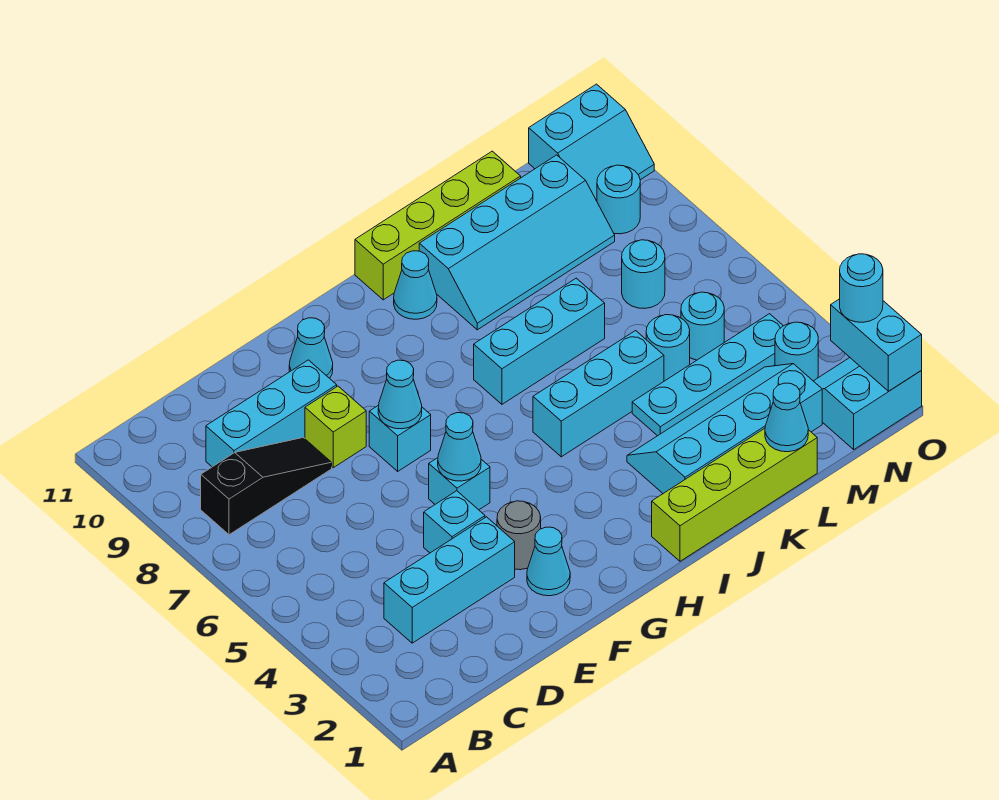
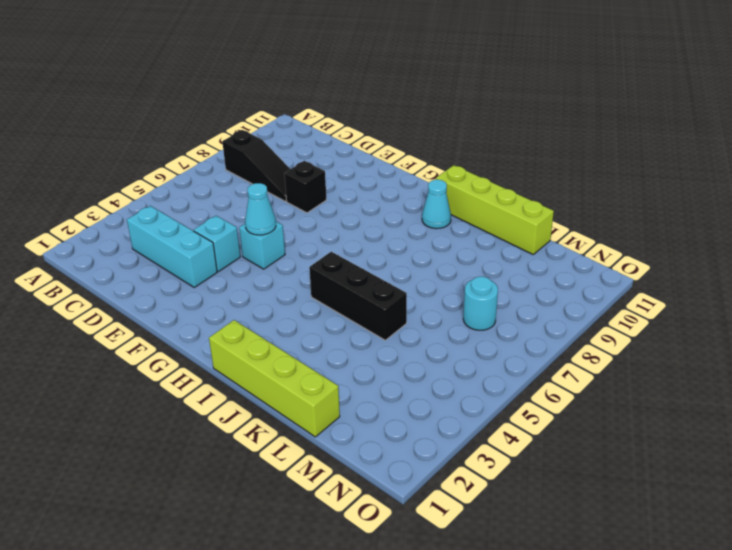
black 1x1 brick [284,161,326,213] -> lime 1x1 brick [305,386,366,468]
black 1x3 brick [309,252,407,340] -> cyan 1x3 brick [533,331,664,457]
none -> cyan 1x3 brick [206,360,337,467]
none -> cyan 1x1 cone [527,527,570,596]
none -> grey 1x1 round brick [497,501,541,570]
none -> cyan 1x1 brick [369,405,431,471]

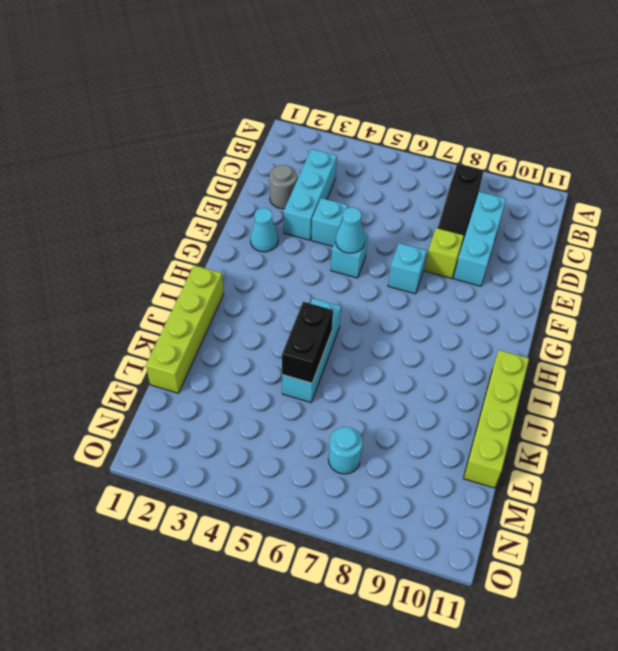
grey 1x1 round brick [269,165,297,209] -> grey 1x1 round brick moved to [497,501,541,570]
black 1x2 brick [282,302,333,383] -> none
none -> cyan 1x1 cone [289,318,333,378]
none -> cyan 1x3 brick [474,278,605,404]
none -> cyan 1x1 cone [394,251,437,319]
none -> cyan 2x4 slope [627,364,822,493]

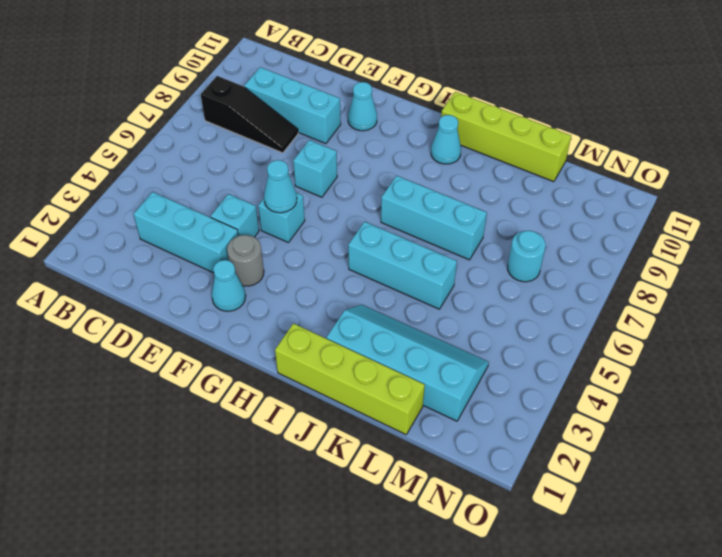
none -> lime 1x1 brick [305,386,366,468]
none -> cyan 2x4 slope [419,155,615,330]
none -> cyan 1x4 plate [632,314,783,436]
none -> cyan 1x1 round brick [646,315,690,381]

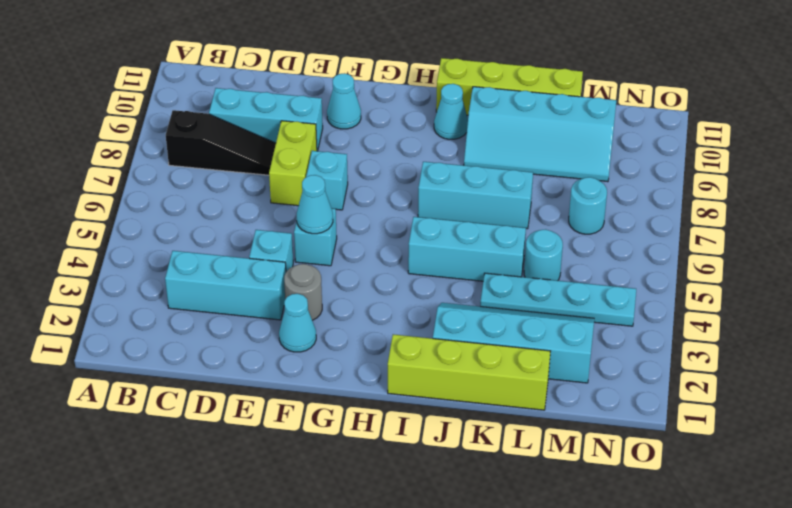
lime 1x2 brick [269,121,317,206] -> lime 1x1 brick [305,386,366,468]
none -> cyan 1x1 round brick [681,292,724,360]
none -> cyan 2x2 slope [814,358,922,449]
none -> cyan 1x1 round brick [775,322,818,381]
none -> cyan 1x1 round brick [597,165,640,234]

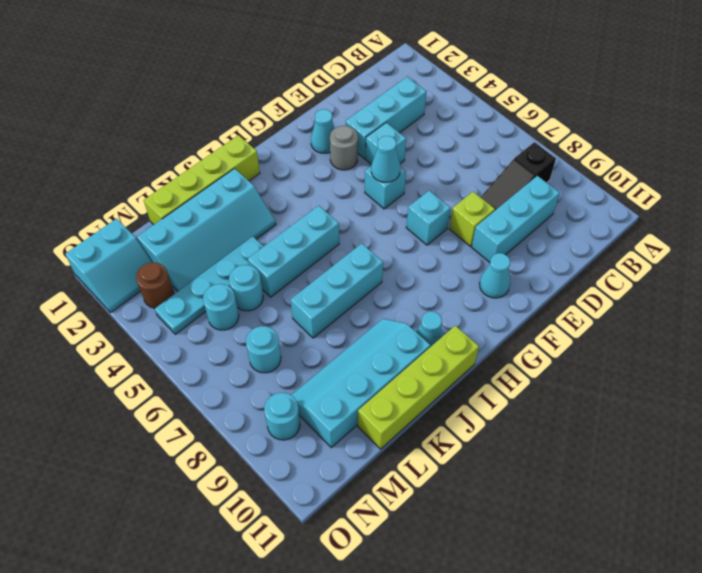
brown 1x1 round brick [136,263,174,308] -> cyan 1x1 round brick [775,322,818,381]
none -> cyan 2x2 slope [529,84,654,201]
none -> cyan 1x1 cone [378,360,422,429]
none -> cyan 1x1 cone [765,383,808,452]
none -> cyan 1x2 brick [831,299,922,391]

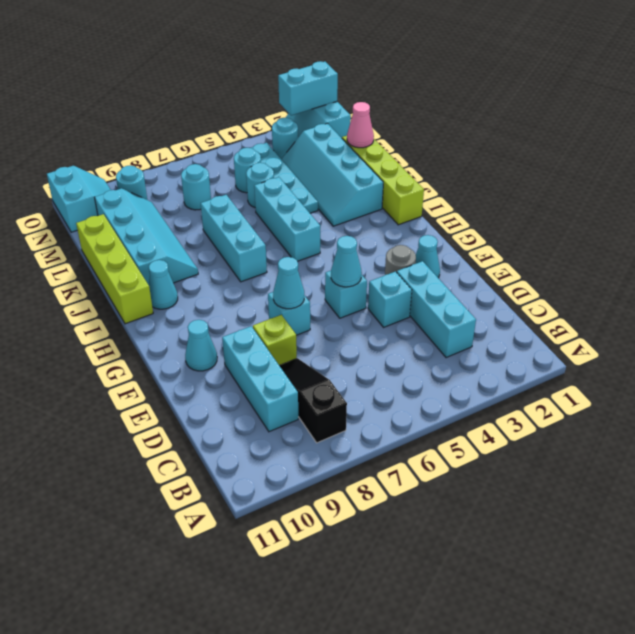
pink 1x1 cone [347,102,374,148] -> cyan 1x1 cone [765,383,808,452]
none -> cyan 1x1 round brick [840,254,883,322]

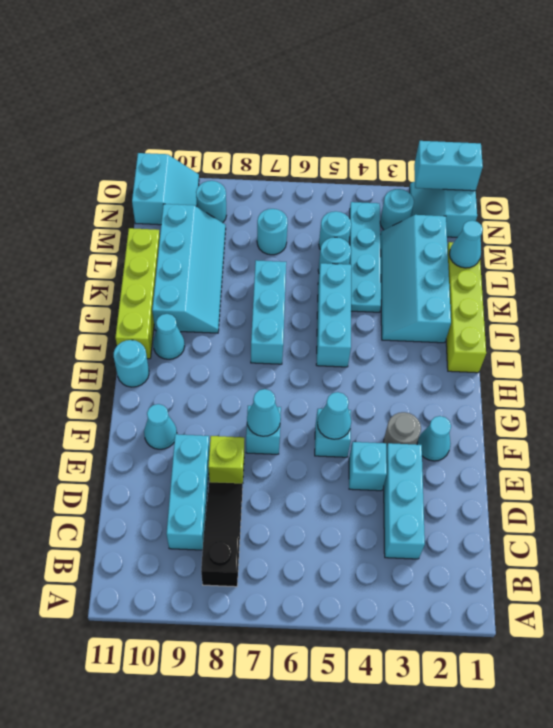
cyan 1x1 round brick [114,340,149,387] -> cyan 1x1 round brick moved to [840,254,883,322]

